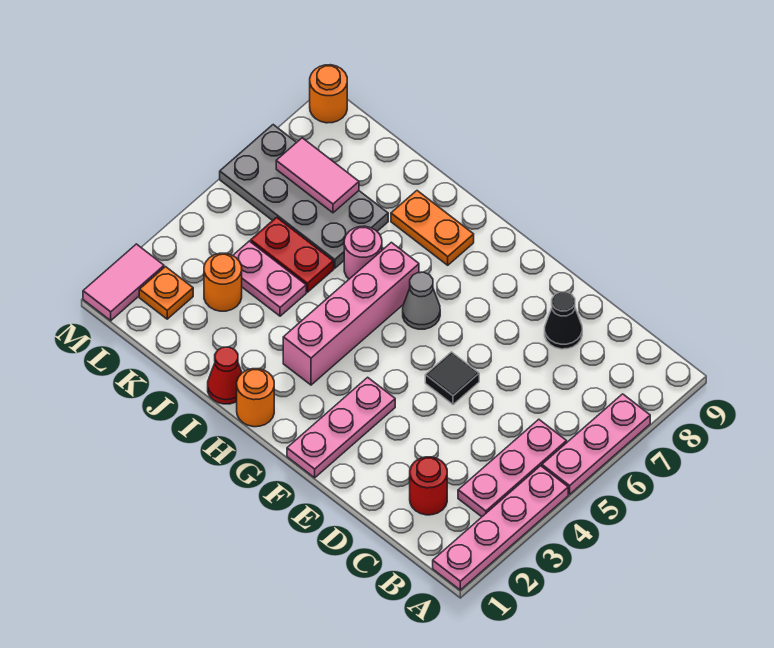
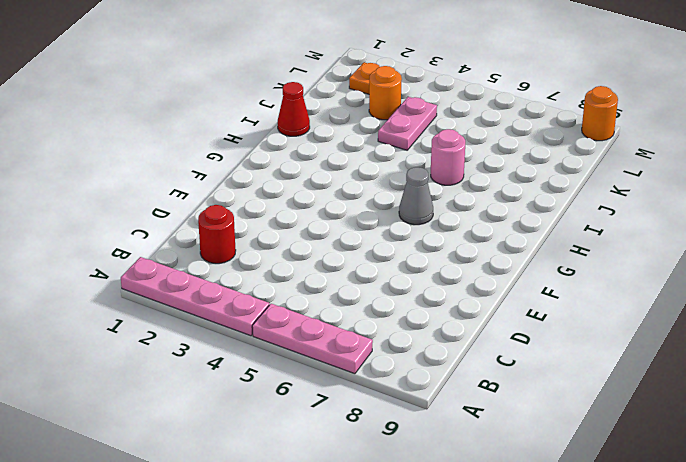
none -> pink 1x3 plate [458,419,567,517]
none -> black 1x1 cone [545,292,582,349]
none -> black 1x1 tile [425,352,479,405]

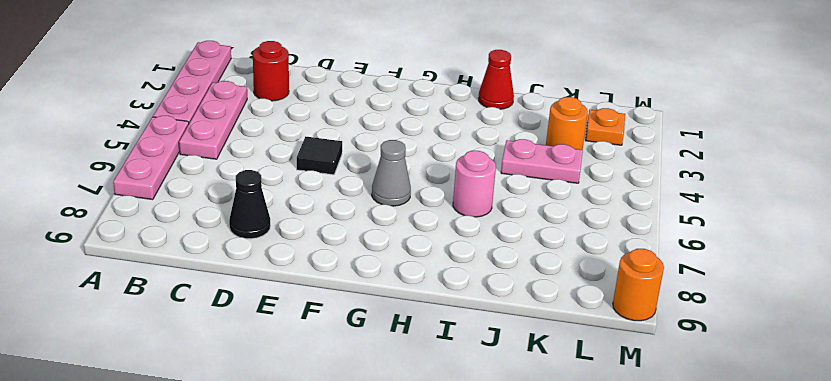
none -> pink 1x3 plate [287,377,395,478]
none -> orange 1x1 round brick [237,369,274,427]
none -> pink 1x4 brick [283,242,419,385]

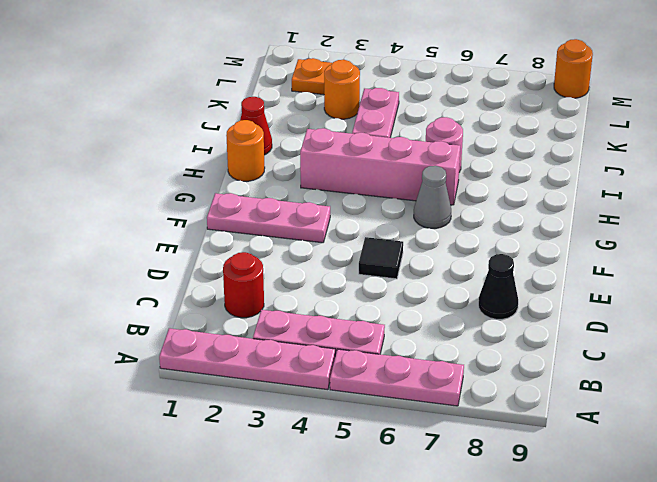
none -> orange 1x2 plate [391,191,474,265]
none -> red 1x2 plate [251,217,334,292]
none -> grey 2x4 plate [220,125,388,268]

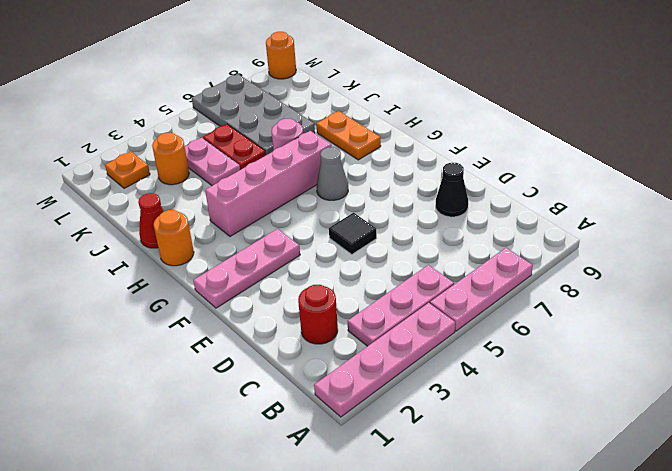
none -> pink 1x2 tile [83,244,164,321]
none -> pink 1x2 tile [276,138,359,213]

